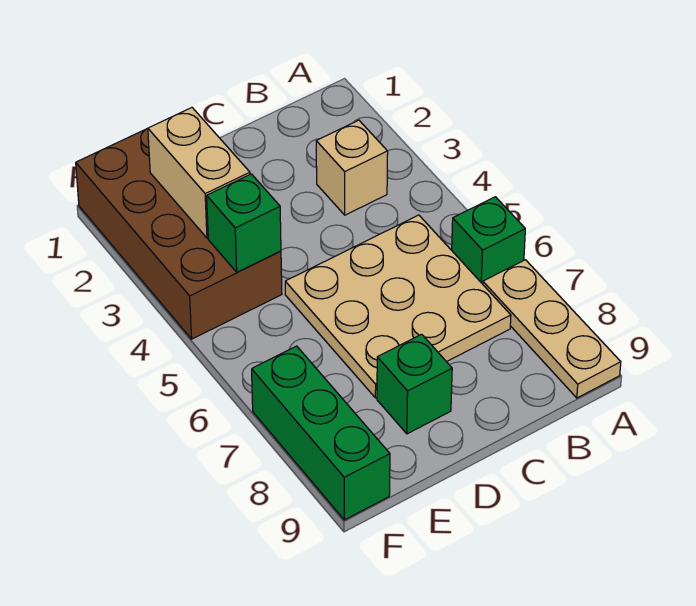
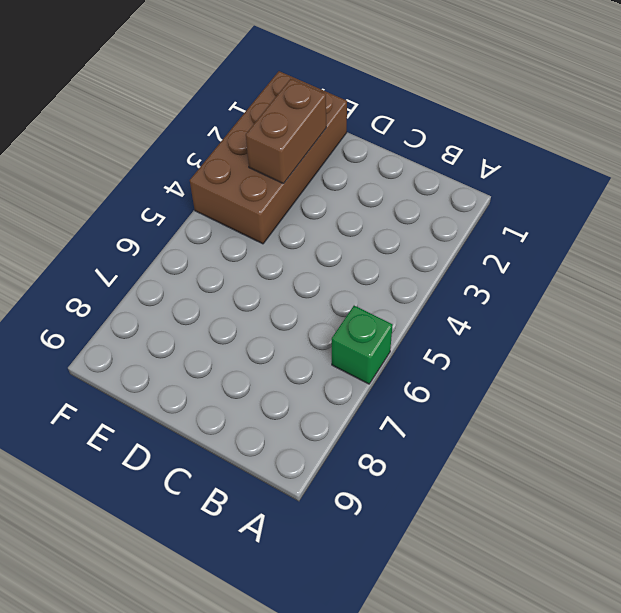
brown 1x2 brick [246,79,326,184] -> tan 1x2 brick [148,108,250,238]
none -> tan 1x3 plate [483,260,621,398]
none -> tan 1x1 brick [316,120,388,215]

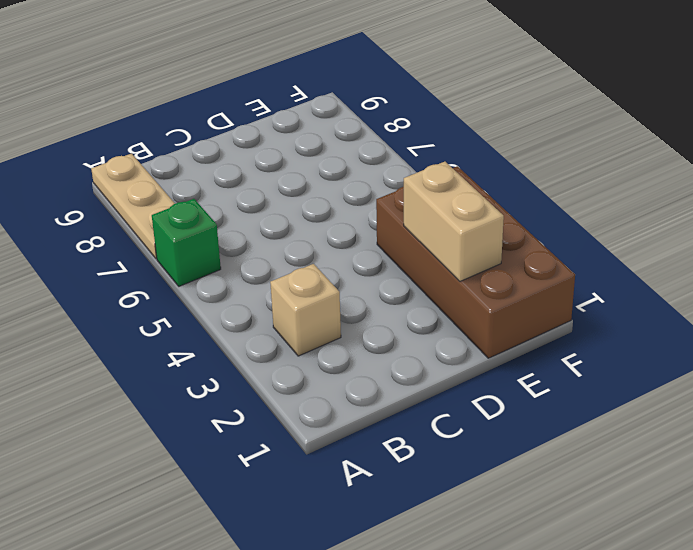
none -> tan 3x3 plate [285,215,511,398]
none -> green 1x1 brick [377,334,452,434]

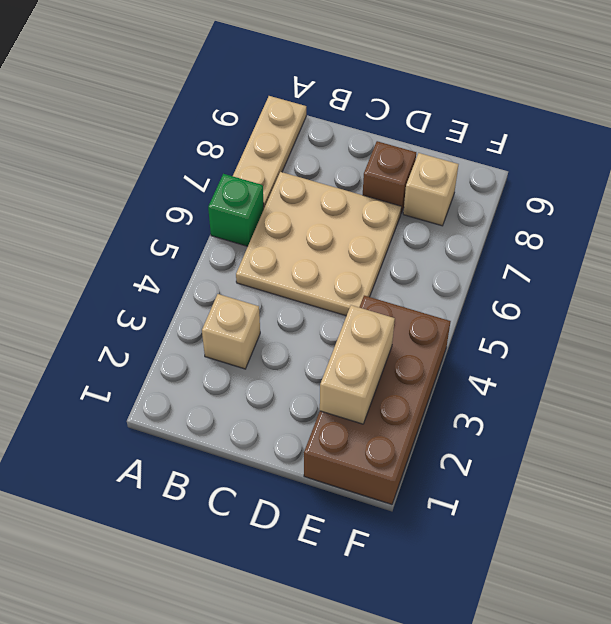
brown 1x1 brick [363,141,416,213] -> green 1x1 brick [377,334,452,434]
tan 1x1 brick [403,153,458,226] -> none
none -> green 1x3 brick [252,346,390,520]
none -> green 1x1 brick [207,174,281,272]

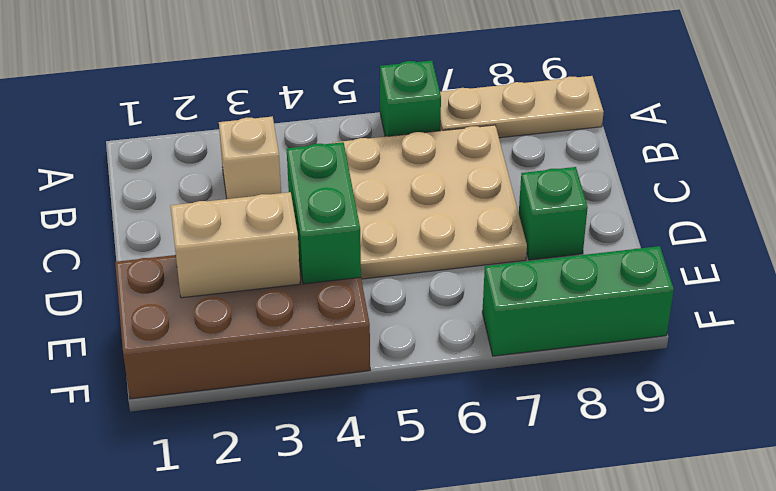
green 1x2 brick [287,142,361,284] -> green 1x1 brick [207,174,281,272]

